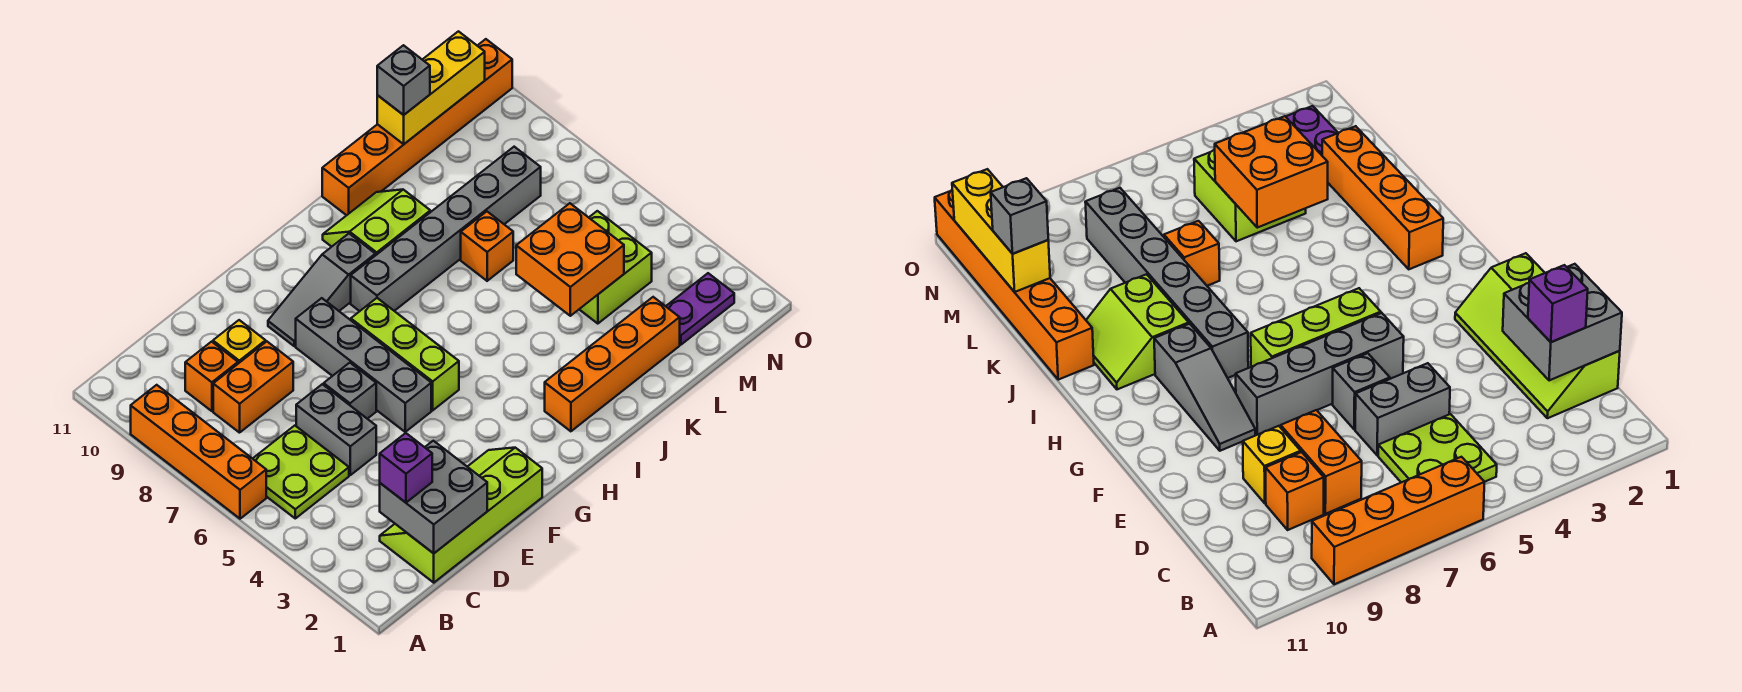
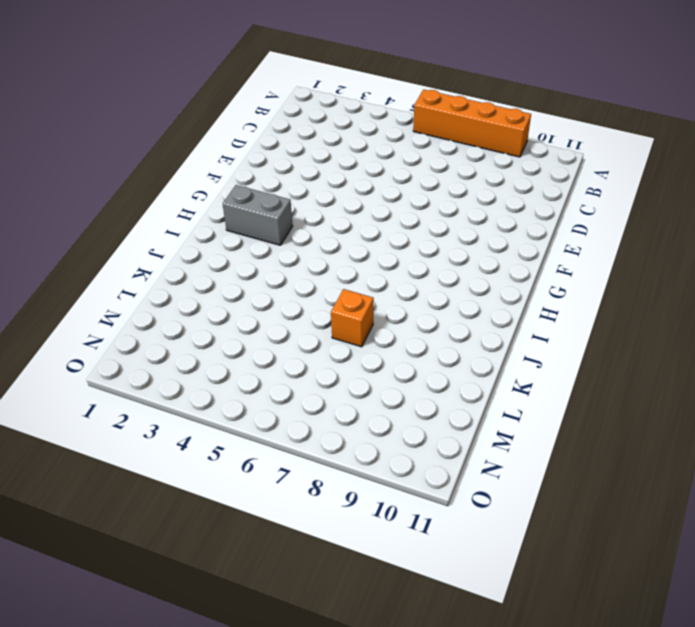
grey 1x2 brick [223,185,293,245] -> grey 1x2 brick moved to [296,384,376,475]
none -> lime 2x2 plate [253,426,349,518]
none -> lime 2x4 slope [380,448,542,583]
none -> orange 1x2 brick [213,341,293,433]

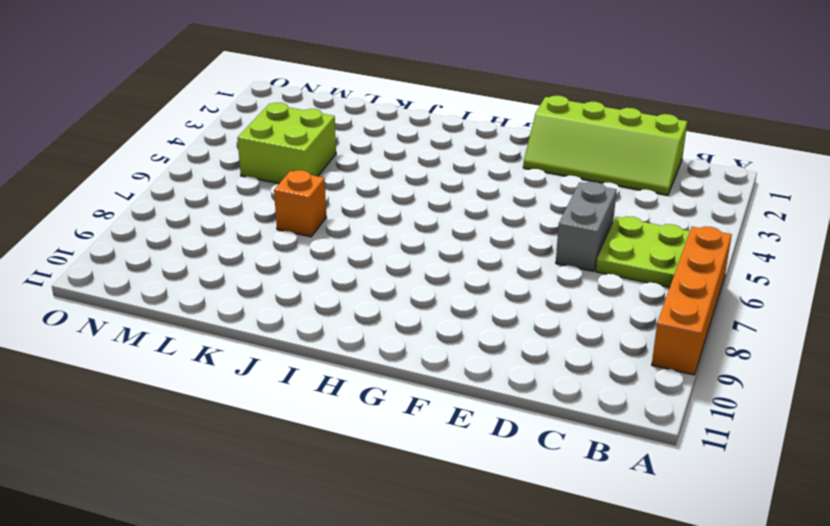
none -> orange 1x2 brick [213,341,293,433]
none -> orange 1x1 brick [185,342,238,411]
none -> yellow 1x1 brick [213,320,266,364]

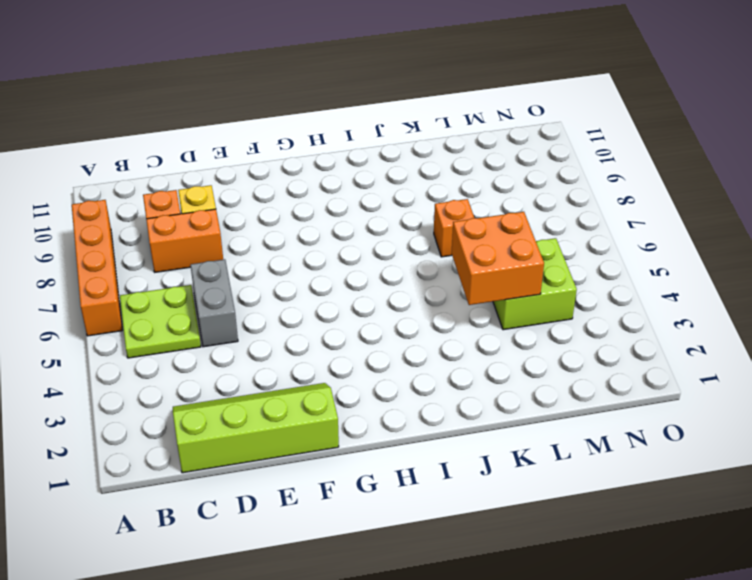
none -> grey 1x1 brick [324,363,376,419]
none -> grey 1x4 brick [296,298,431,432]
none -> grey 1x3 slope [268,234,375,346]

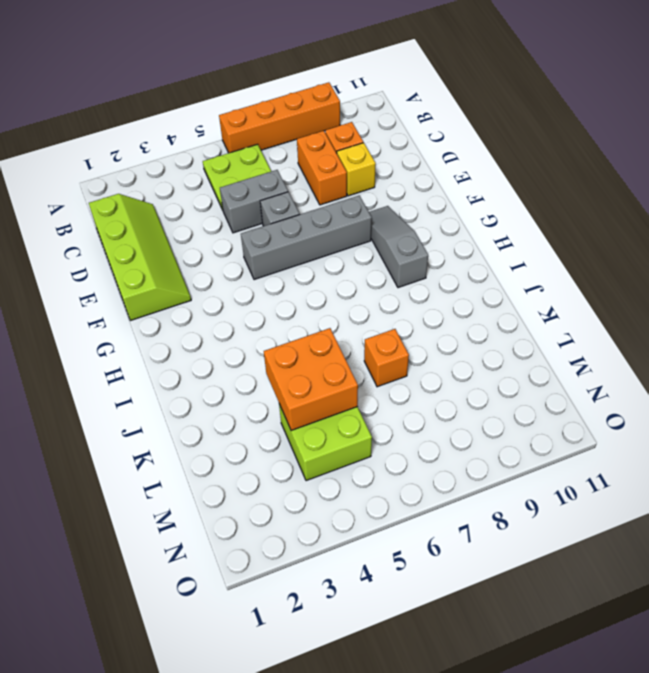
none -> lime 1x3 brick [351,298,459,410]
none -> grey 1x6 brick [351,147,541,311]
none -> orange 1x4 brick [545,297,680,431]

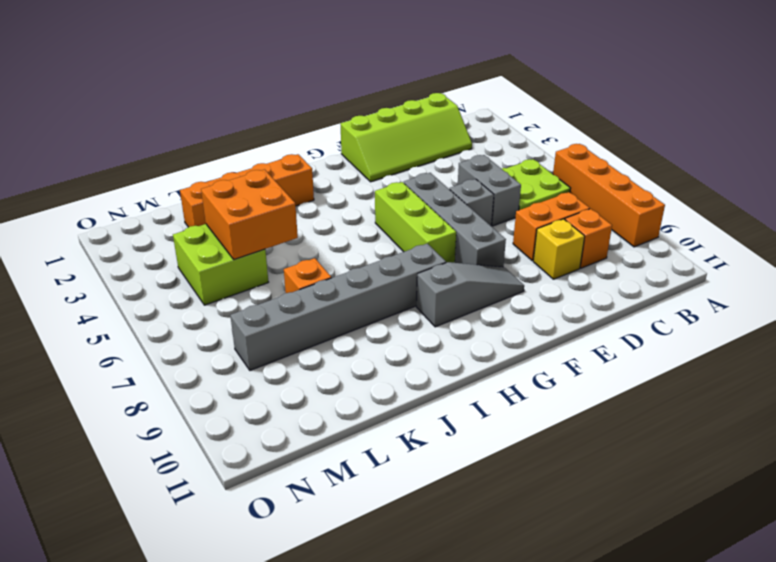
none -> lime 2x2 slope [323,189,430,256]
none -> orange 1x6 brick [322,39,512,215]
none -> purple 1x2 plate [666,273,734,345]

